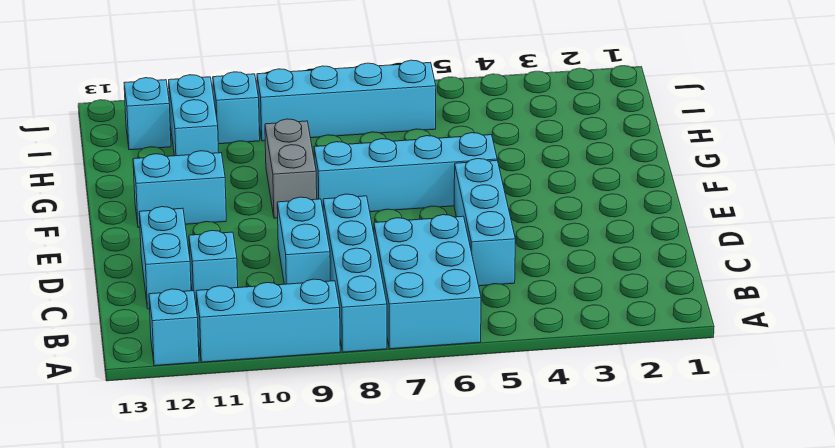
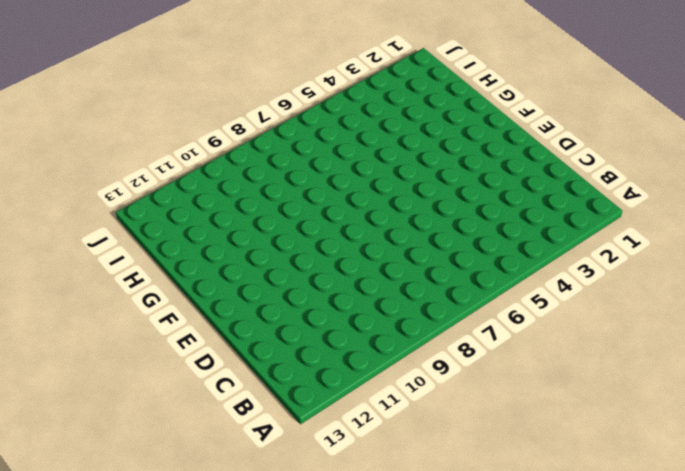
none -> cyan 2x3 brick [374,215,481,349]
none -> cyan 1x4 brick [323,194,387,352]
none -> cyan 1x3 brick [196,279,340,362]

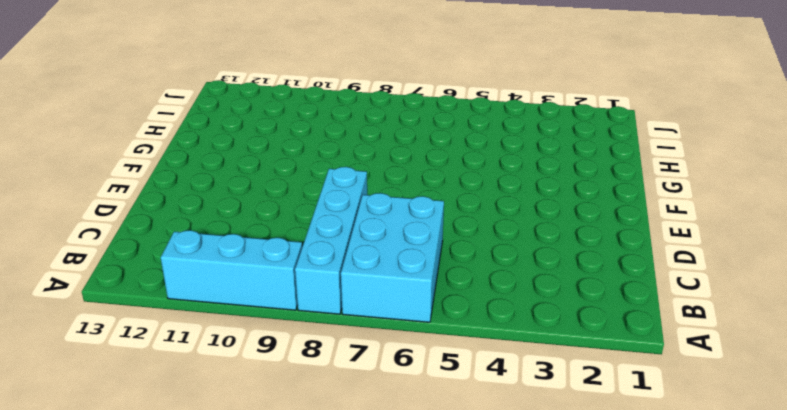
none -> cyan 1x1 brick [149,289,199,366]
none -> cyan 1x3 brick [454,159,515,286]
none -> cyan 1x2 brick [277,197,330,284]

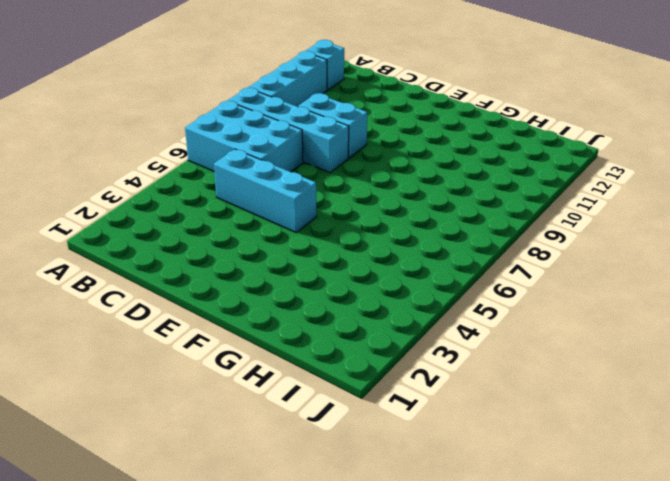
none -> cyan 1x1 brick [189,231,238,306]
none -> cyan 1x2 brick [139,207,191,309]
none -> cyan 1x4 brick [314,133,497,212]

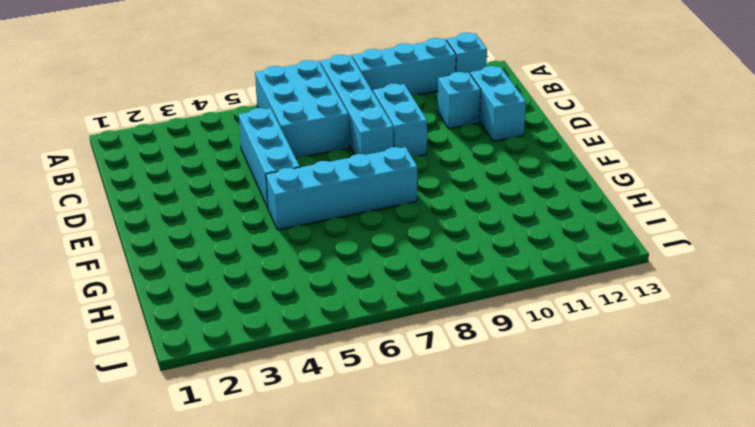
none -> grey 1x2 brick [265,119,317,218]
none -> cyan 1x2 brick [133,151,226,228]
none -> cyan 1x2 brick [169,75,219,156]

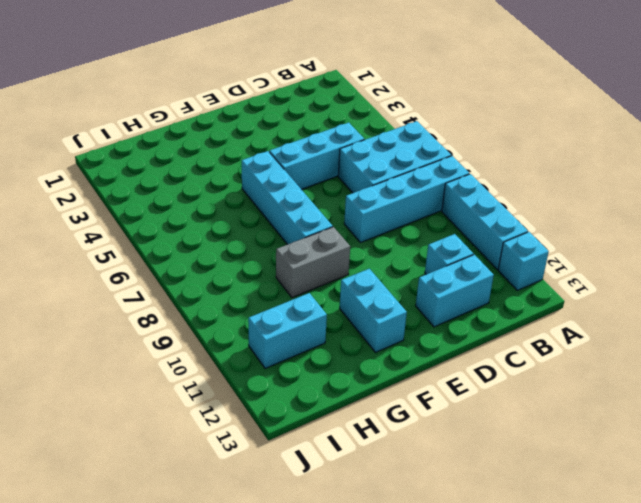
none -> cyan 1x2 brick [277,197,330,284]
none -> cyan 1x4 brick [257,60,436,141]
none -> cyan 1x1 brick [213,72,260,144]

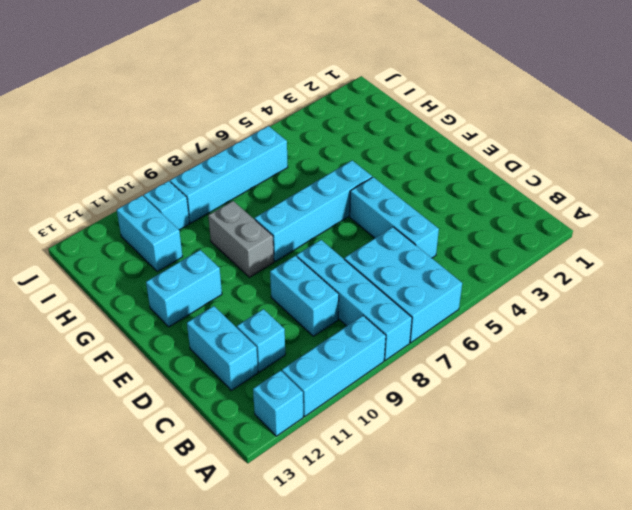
none -> cyan 1x1 brick [124,78,171,150]

